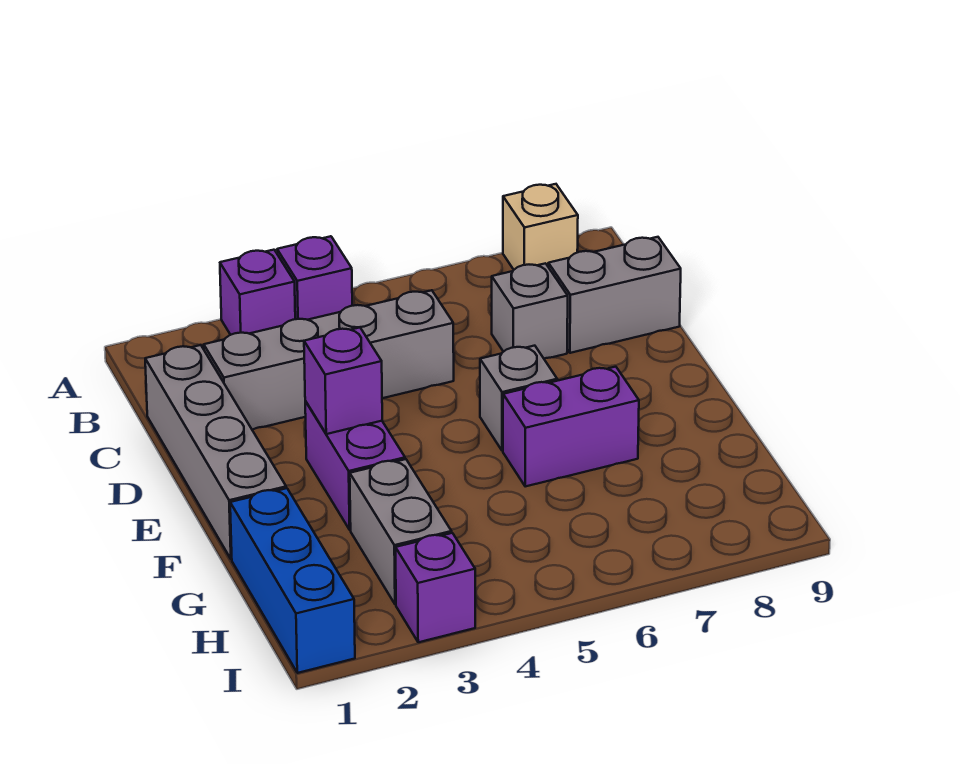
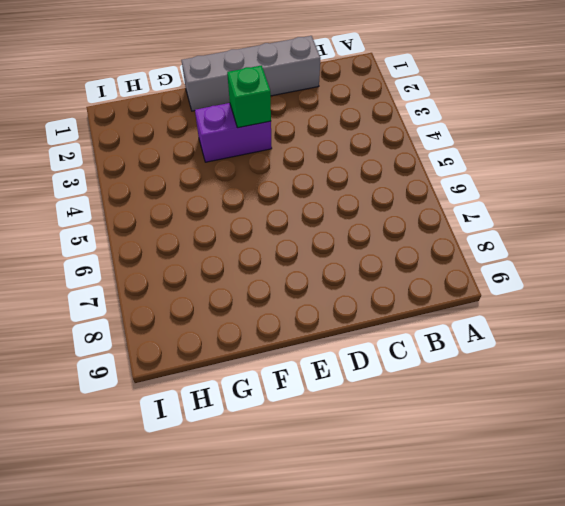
green 1x1 brick [227,66,271,128] -> purple 1x1 brick [304,327,382,434]
none -> purple 1x1 brick [220,250,295,335]
none -> purple 1x1 brick [277,236,352,320]
none -> tan 1x1 brick [503,184,578,269]

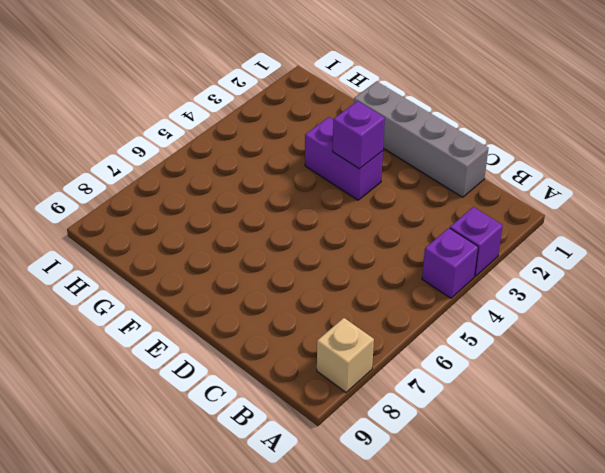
none -> grey 1x4 brick [204,290,454,430]
none -> grey 1x1 brick [492,263,568,359]
none -> grey 1x2 brick [548,237,681,353]

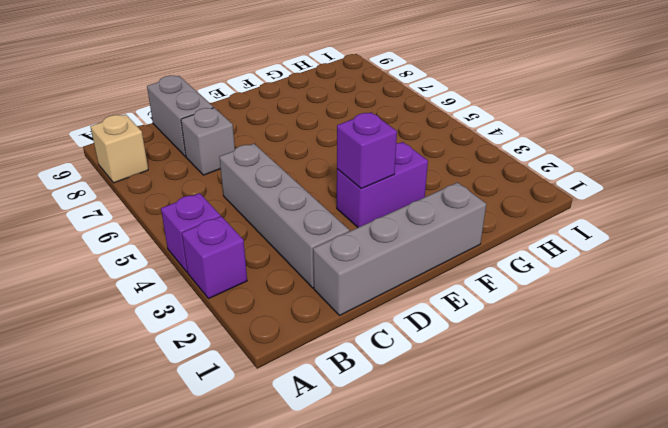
none -> grey 1x1 brick [480,346,557,451]
none -> purple 1x2 brick [503,367,639,486]
none -> blue 1x3 brick [230,488,355,673]

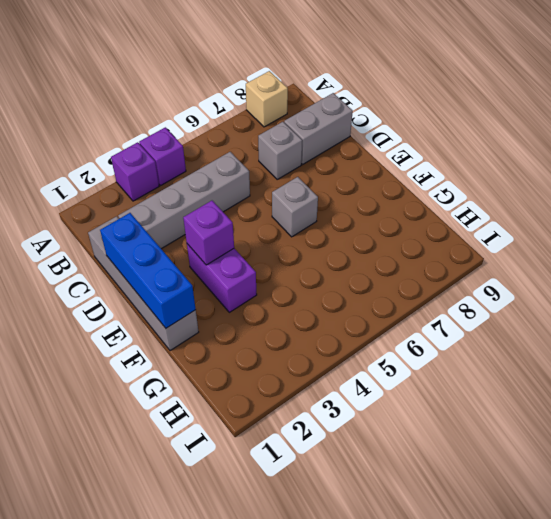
blue 1x3 brick [100,213,196,328] -> blue 1x3 brick moved to [230,488,355,673]
none -> purple 1x2 brick [503,367,639,486]
none -> grey 1x2 brick [350,459,452,604]
none -> purple 1x1 brick [396,533,475,642]

